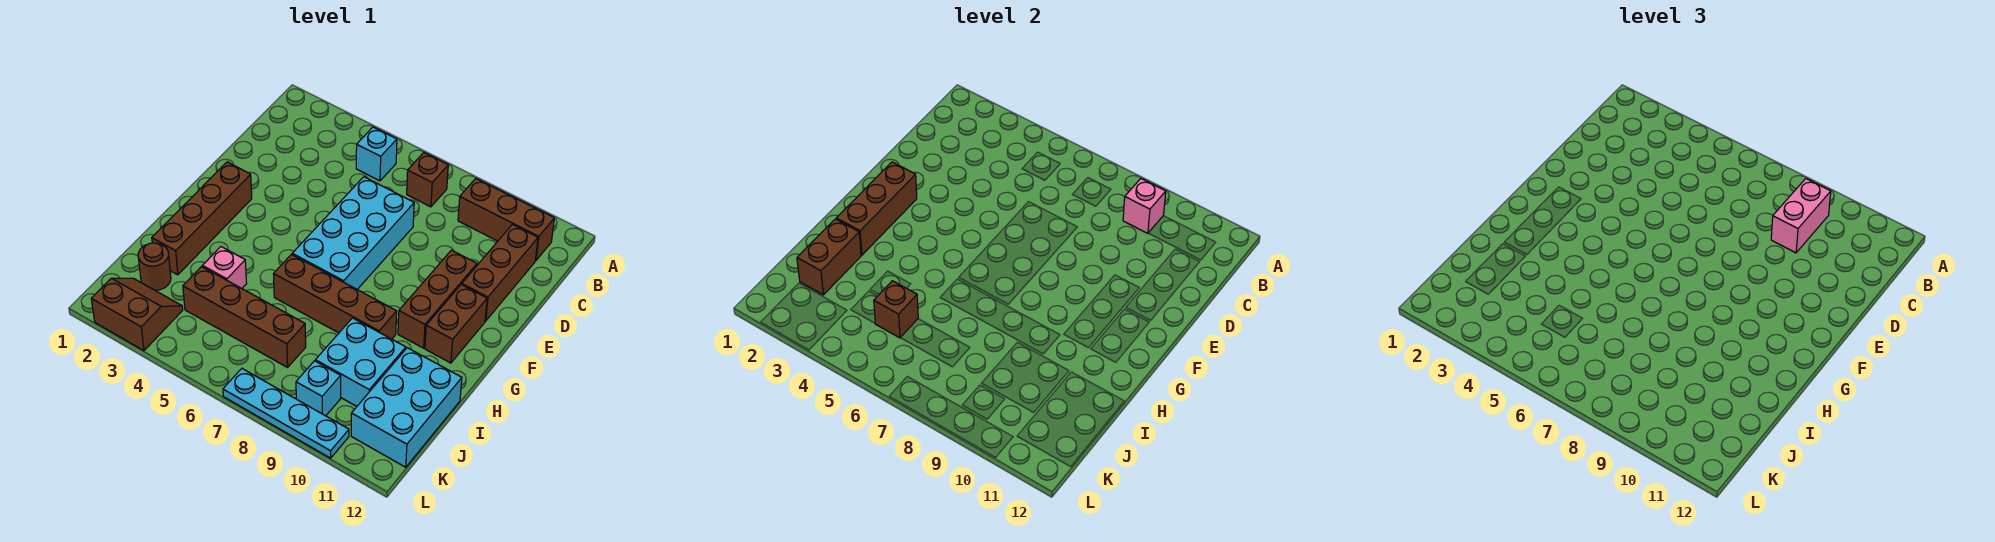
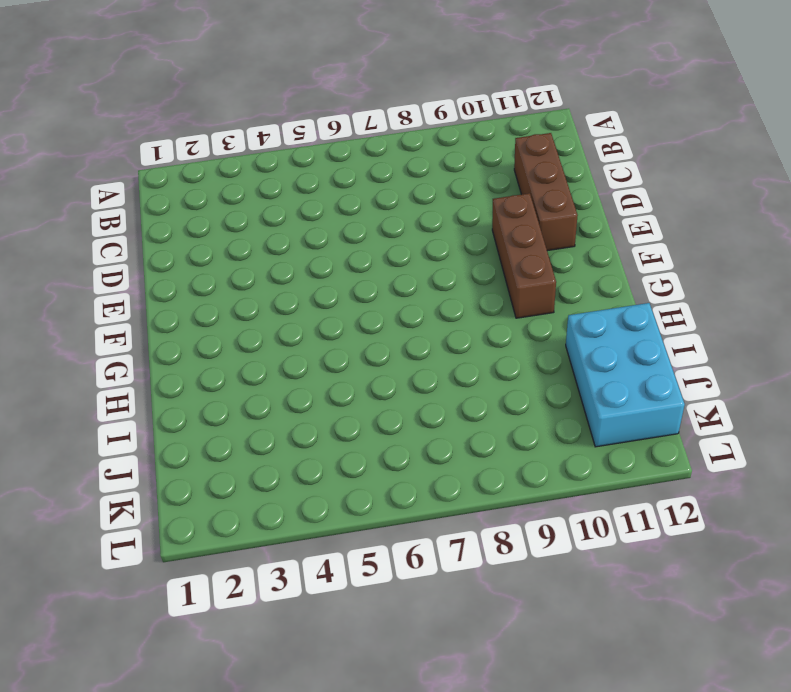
none -> cyan 1x1 brick [356,127,397,181]
none -> brown 1x1 brick [407,153,448,207]
none -> brown 1x3 brick [458,179,554,261]

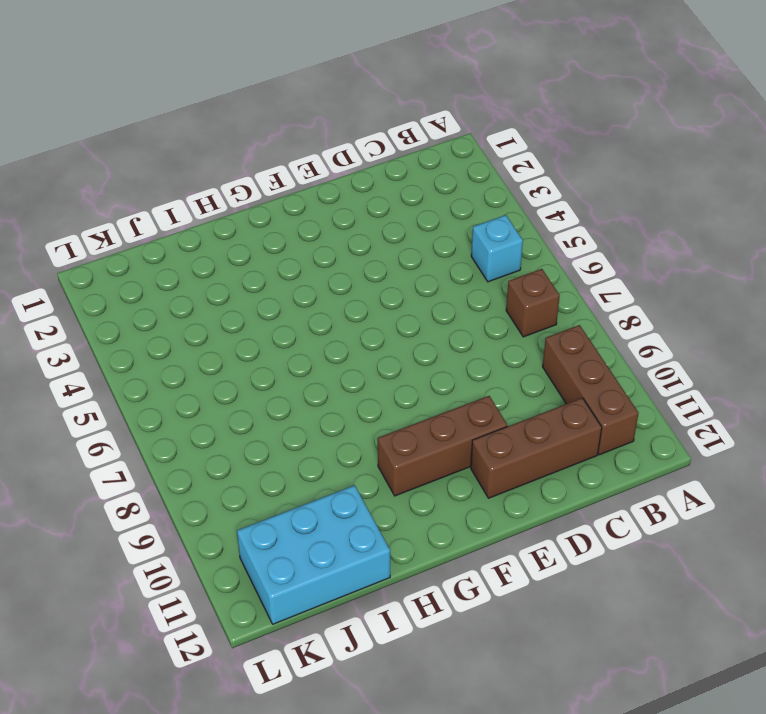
none -> cyan 2x4 brick [292,177,414,289]
none -> brown 1x4 brick [152,162,252,275]
none -> brown 1x2 brick [425,285,487,363]

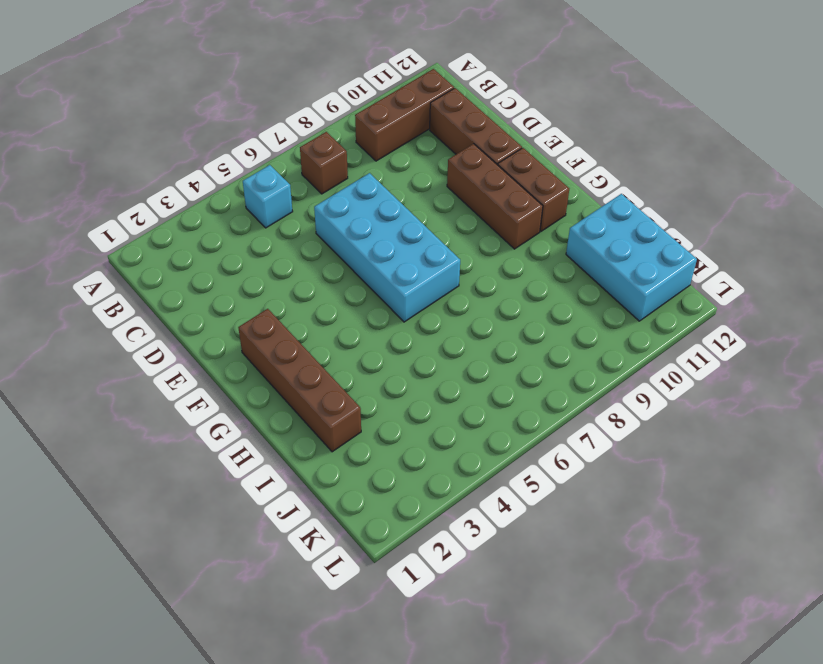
none -> brown 1x4 brick [274,254,397,339]
none -> pink 1x1 brick [203,247,247,288]
none -> cyan 2x2 brick [315,318,406,406]

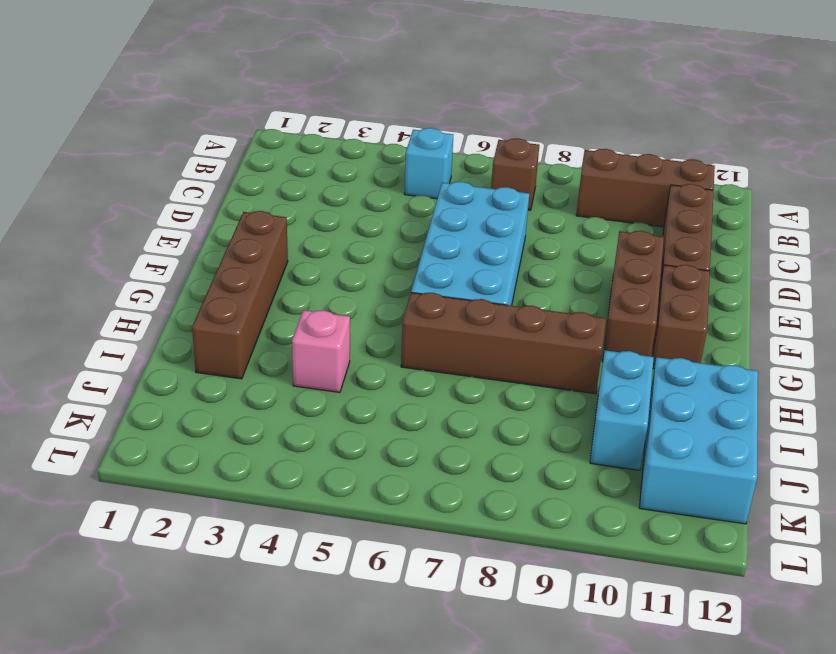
cyan 1x2 brick [590,350,654,470] -> cyan 2x2 brick [315,318,406,406]
none -> brown 1x1 round brick [138,243,171,290]
none -> brown 1x4 brick [183,267,306,367]
none -> brown 2x2 slope [91,278,183,351]

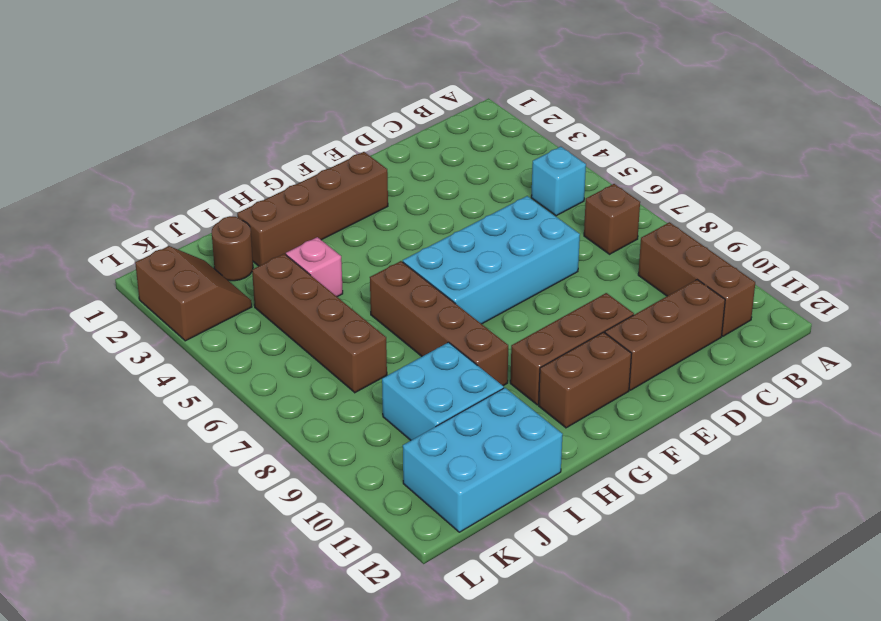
none -> cyan 1x1 brick [296,361,341,416]
none -> cyan 1x4 plate [223,369,349,458]
none -> pink 1x1 brick [1123,179,1166,233]

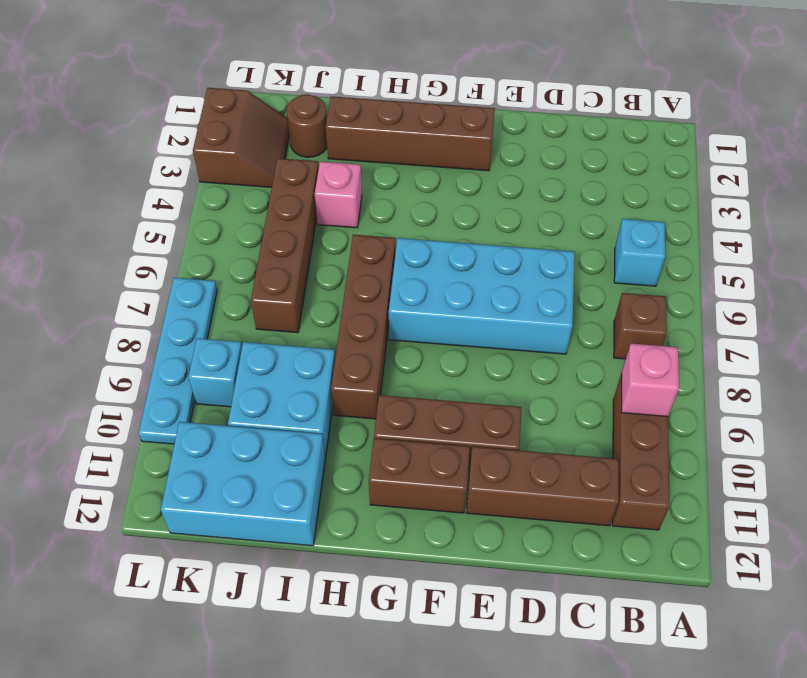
none -> brown 1x3 brick [836,162,917,255]
none -> brown 1x2 brick [797,219,861,295]
none -> brown 1x1 brick [874,281,918,338]

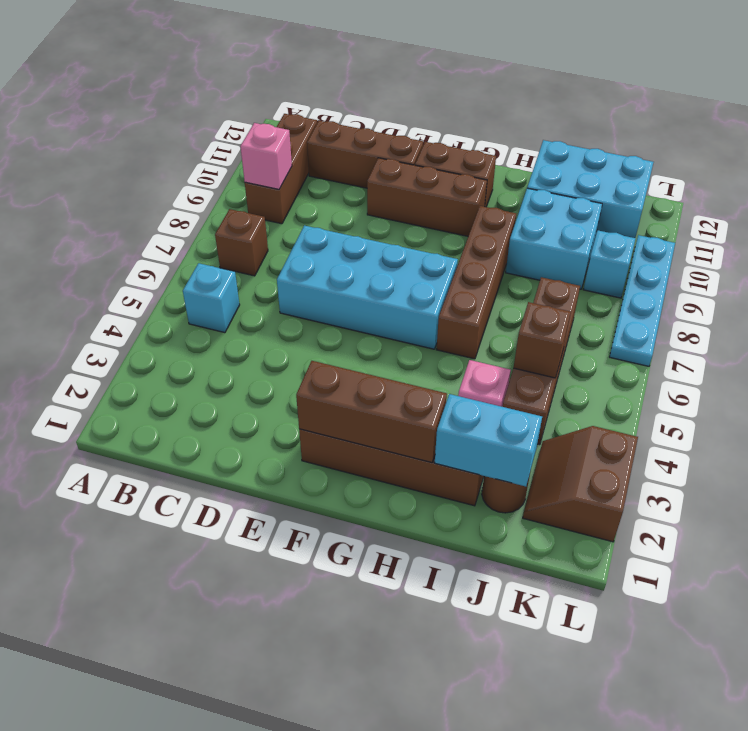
cyan 1x2 brick [435,394,542,486] -> brown 1x2 brick [797,219,861,295]
none -> pink 1x2 brick [1771,179,1831,253]

